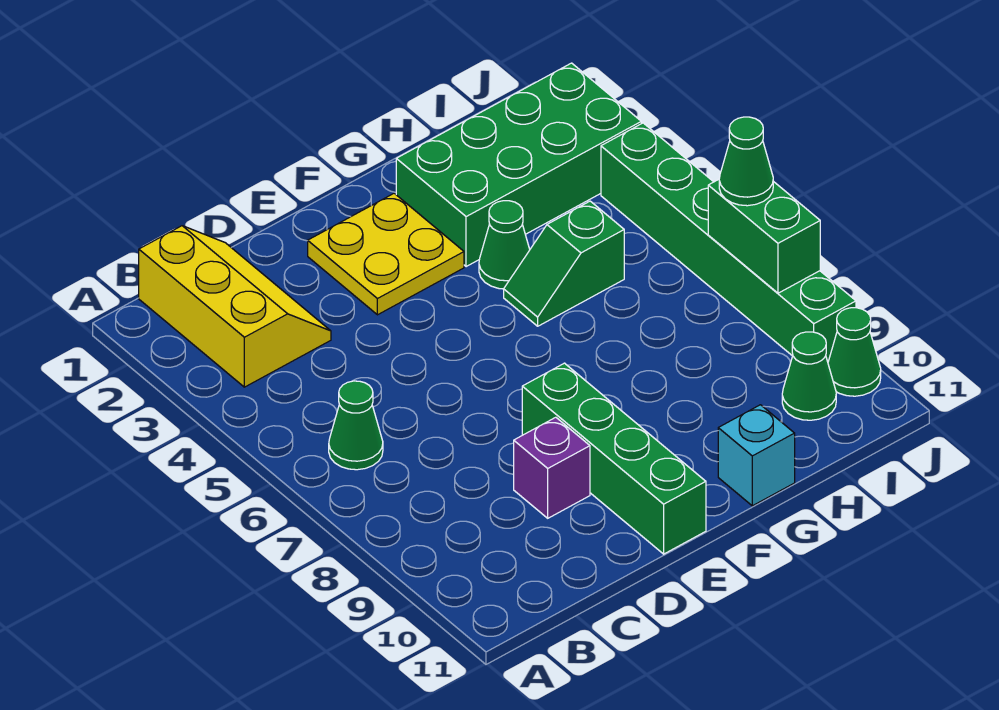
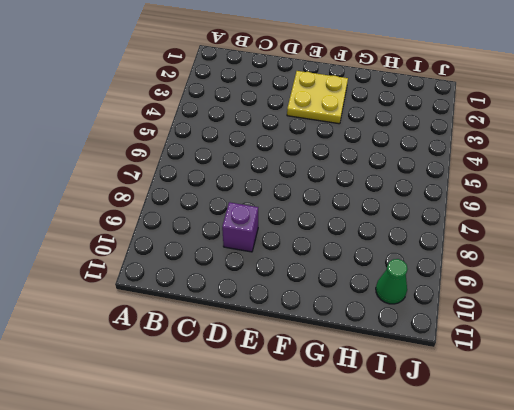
none -> yellow 2x3 slope [139,226,331,387]
none -> green 1x1 cone [329,381,383,470]
none -> green 1x4 brick [522,363,706,554]

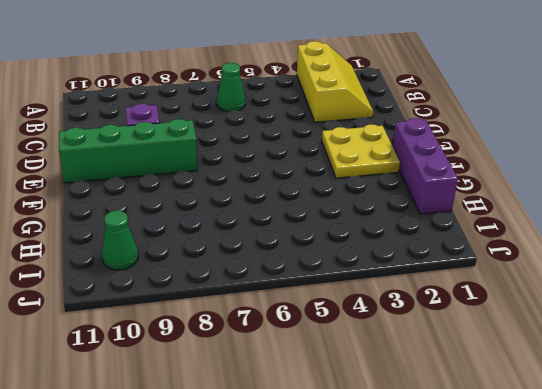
yellow 2x3 slope [297,41,374,122] -> yellow 2x3 slope turned to [139,226,331,387]
purple 1x3 brick [393,118,458,214] -> none
none -> green 2x4 brick [396,63,641,267]
none -> green 1x1 cone [479,201,530,289]
none -> green 1x2 slope [504,201,624,326]

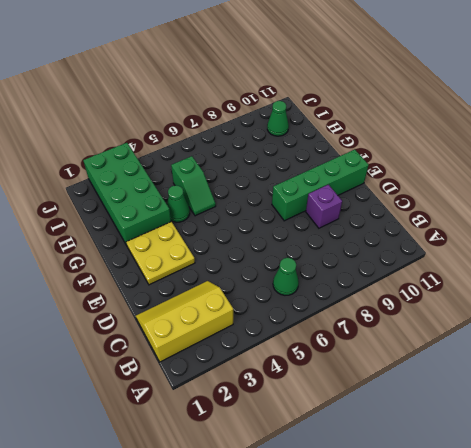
none -> cyan 1x1 brick [718,405,795,506]
none -> green 1x6 brick [601,123,856,362]
none -> green 1x1 cone [828,308,881,396]

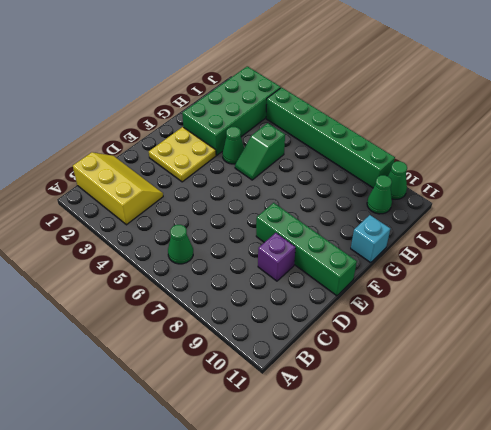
none -> green 1x2 brick [708,179,820,293]
none -> green 1x1 cone [719,117,773,206]

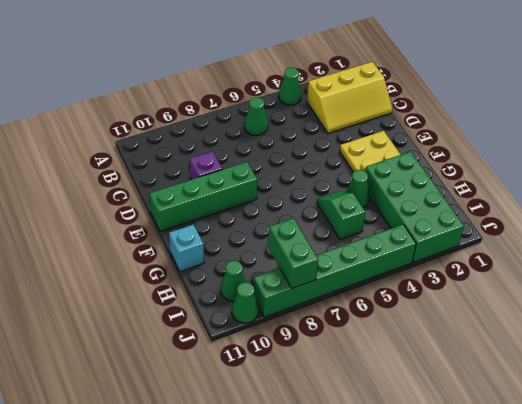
green 1x1 cone [279,68,302,105] -> green 1x1 cone moved to [719,117,773,206]
green 1x2 brick [268,218,318,288] -> green 1x2 brick turned to [708,179,820,293]

